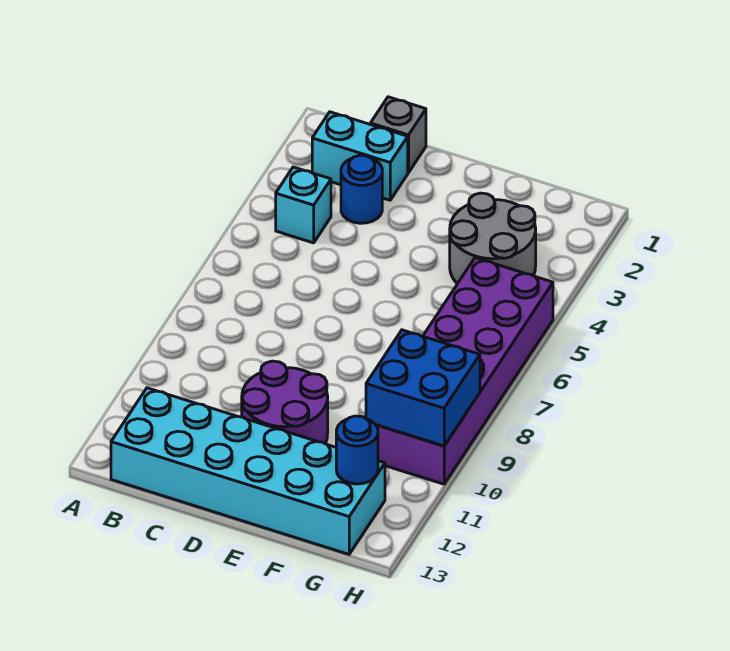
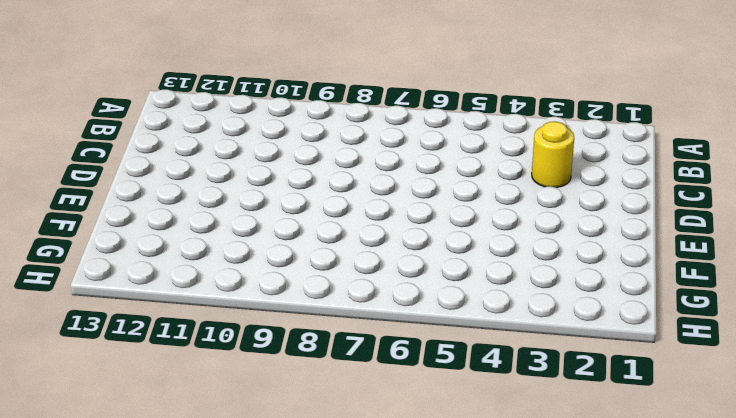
yellow 1x1 round brick [532,121,574,188] -> blue 1x1 round brick [341,155,382,223]
none -> cyan 1x2 brick [312,112,408,200]
none -> cyan 1x1 brick [276,167,331,243]

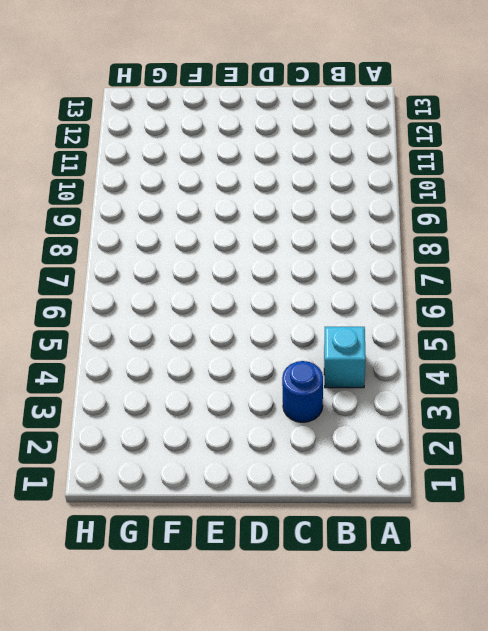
none -> cyan 1x2 brick [312,112,408,200]
none -> cyan 2x6 brick [111,388,385,554]

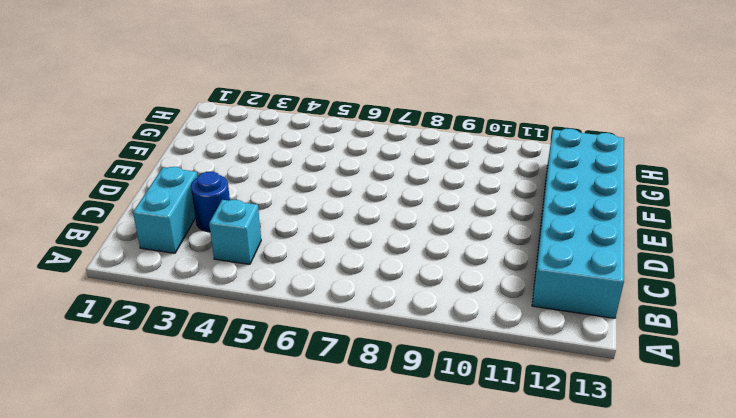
none -> grey 1x1 brick [370,97,426,173]
none -> purple 2x2 round brick [242,361,328,444]

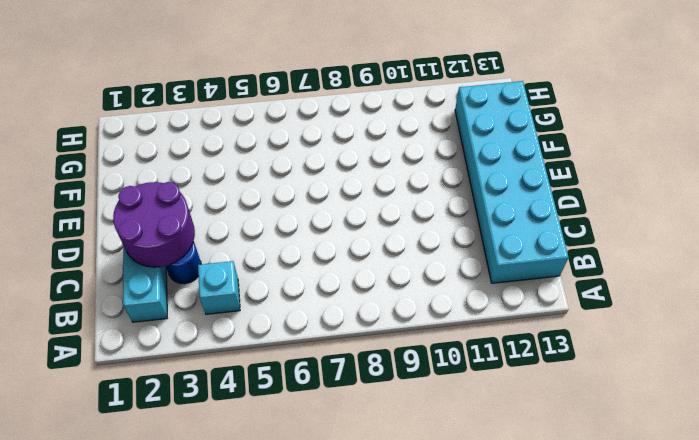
purple 2x2 round brick [113,182,195,267] -> purple 2x2 round brick moved to [242,361,328,444]
none -> grey 1x1 brick [370,97,426,173]
none -> grey 2x2 round brick [450,193,536,284]

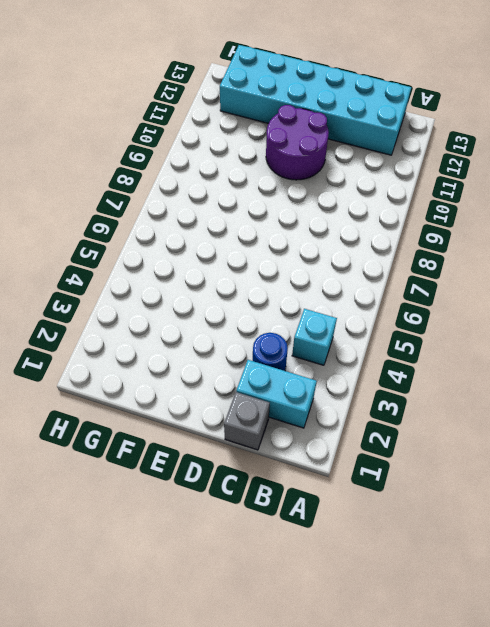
none -> grey 2x2 round brick [450,193,536,284]
none -> purple 2x6 brick [376,258,553,484]

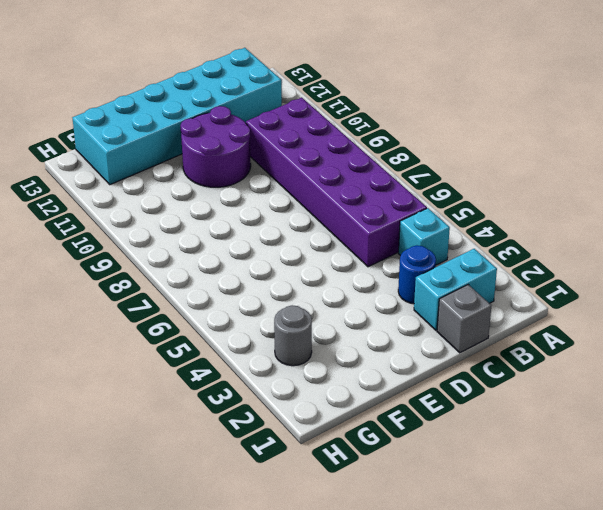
purple 2x6 brick [246,98,427,267] -> purple 2x6 brick moved to [376,258,553,484]
grey 1x1 round brick [274,305,312,366] -> grey 2x2 round brick [450,193,536,284]
none -> blue 2x2 brick [366,330,480,446]
none -> blue 1x1 round brick [336,416,378,484]

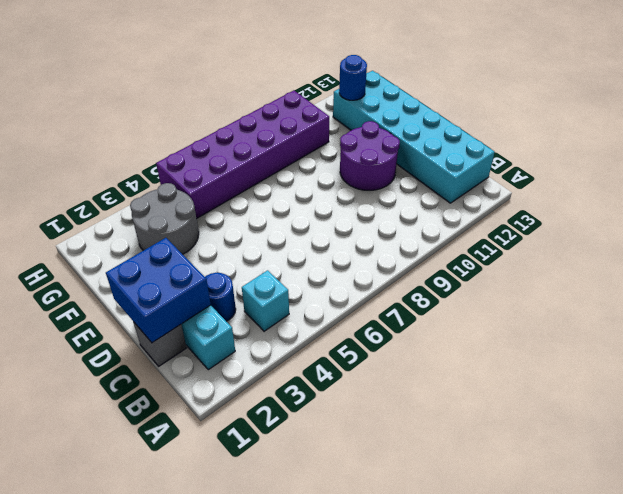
blue 2x2 brick [106,238,211,343] -> blue 2x2 brick moved to [366,330,480,446]

